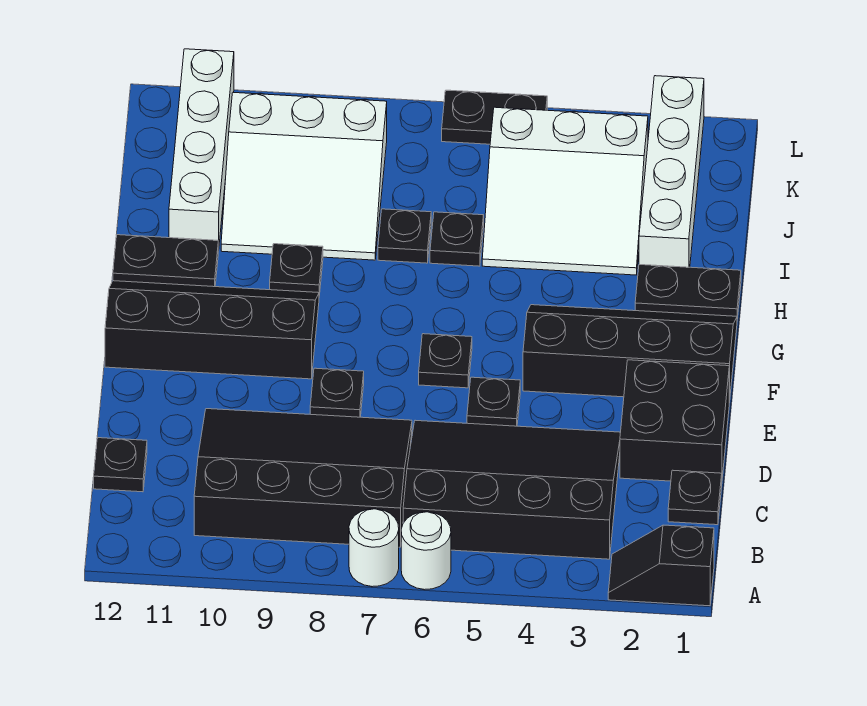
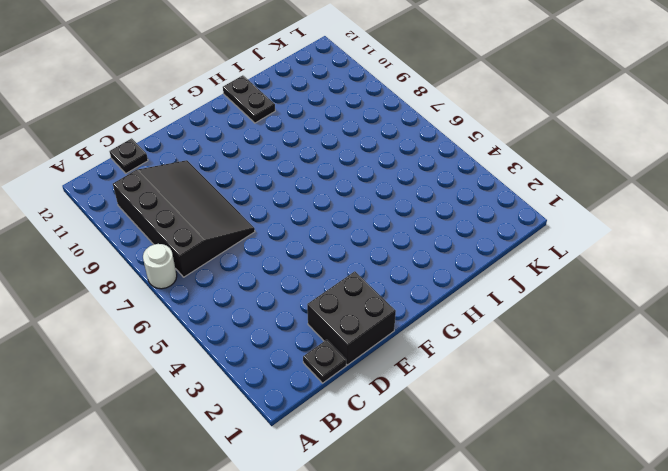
none -> black 1x2 slope [608,525,714,606]
none -> white 1x1 round brick [401,512,451,590]
none -> black 3x4 slope [403,420,620,559]

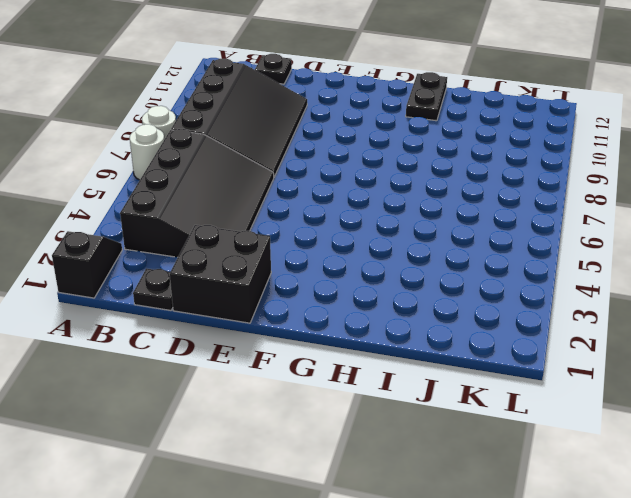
none -> black 1x1 plate [467,377,520,426]
none -> black 1x1 plate [310,368,364,417]
none -> black 2x4 slope [523,305,737,403]

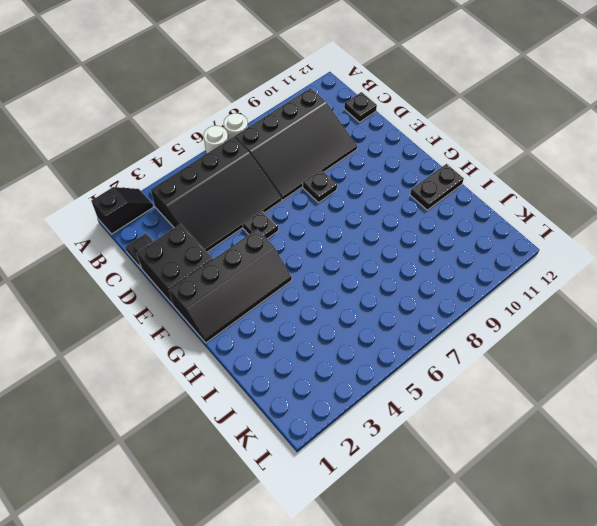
none -> black 1x1 plate [419,334,472,388]
none -> black 2x4 slope [105,281,319,379]
none -> black 1x2 plate [635,265,741,319]

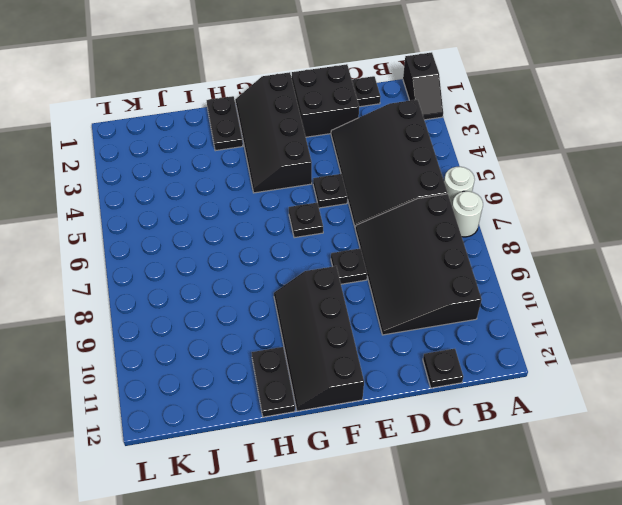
none -> black 1x1 plate [270,244,323,295]
none -> white 1x4 brick [639,76,704,267]
none -> white 3x3 slope [482,107,648,275]

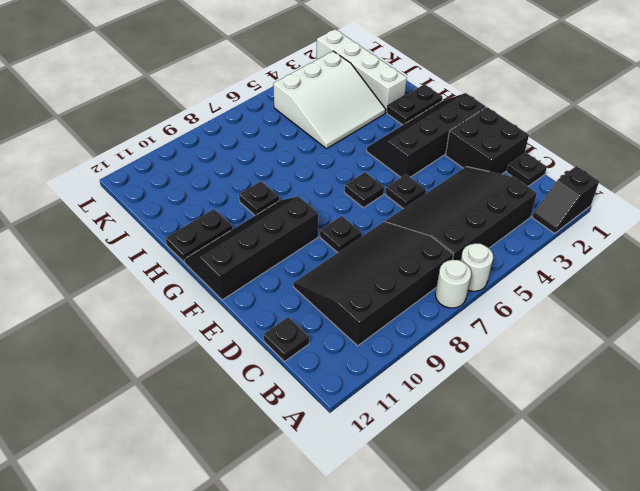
none -> black 1x1 plate [430,212,484,266]
none -> black 1x1 plate [378,209,431,263]
none -> white 3x3 slope [221,92,387,260]

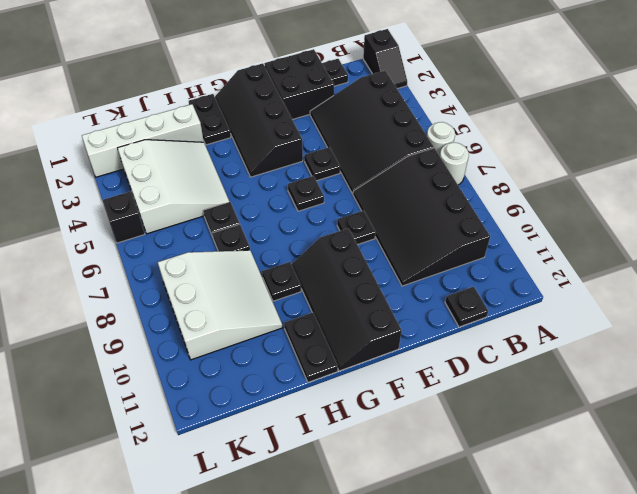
black 1x1 brick [102,191,145,243] -> black 1x2 plate [442,90,547,144]
none -> white 1x4 brick [169,49,234,251]

